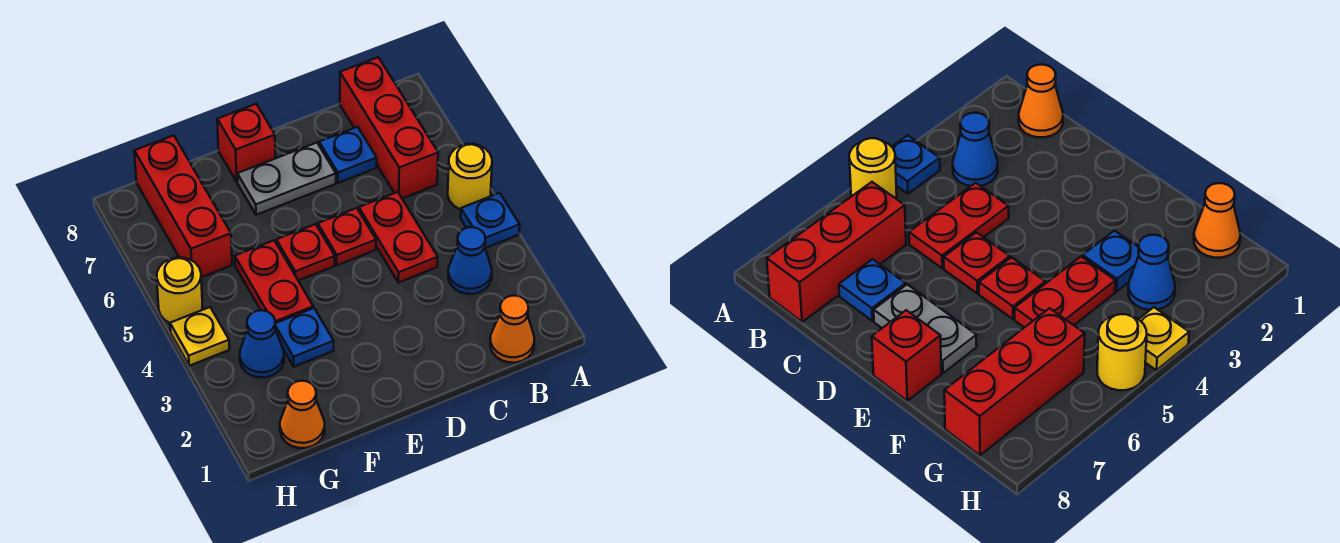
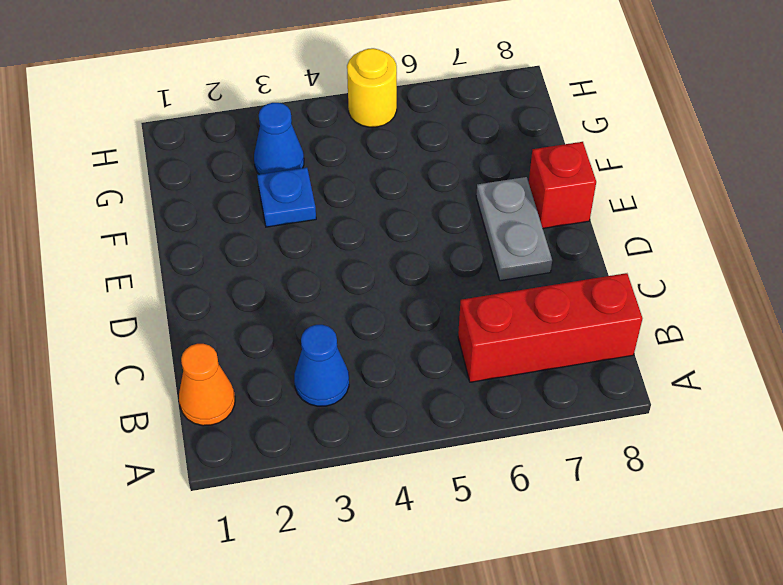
none -> blue 1x1 plate [461,193,520,248]
none -> yellow 1x1 round brick [448,144,492,209]
none -> red 1x2 plate [359,192,438,283]

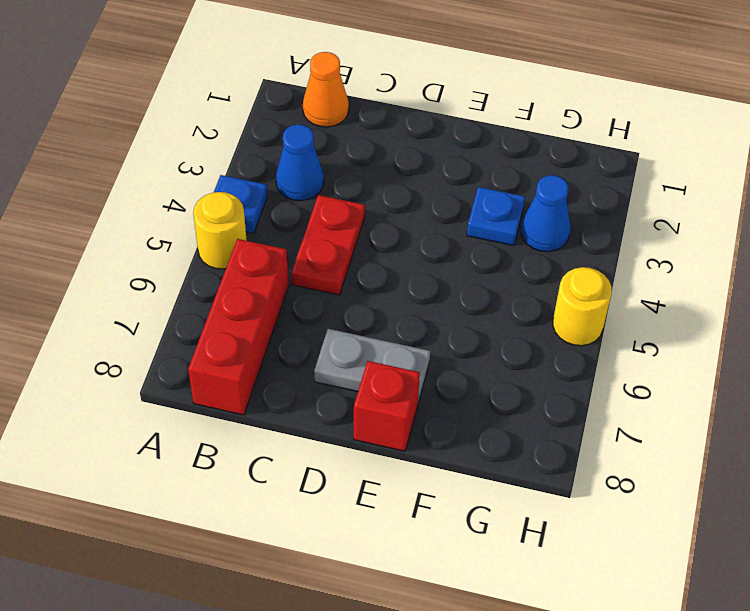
none -> blue 1x1 plate [319,127,377,183]
none -> red 1x1 plate [318,208,376,265]
none -> red 1x1 plate [276,224,335,281]

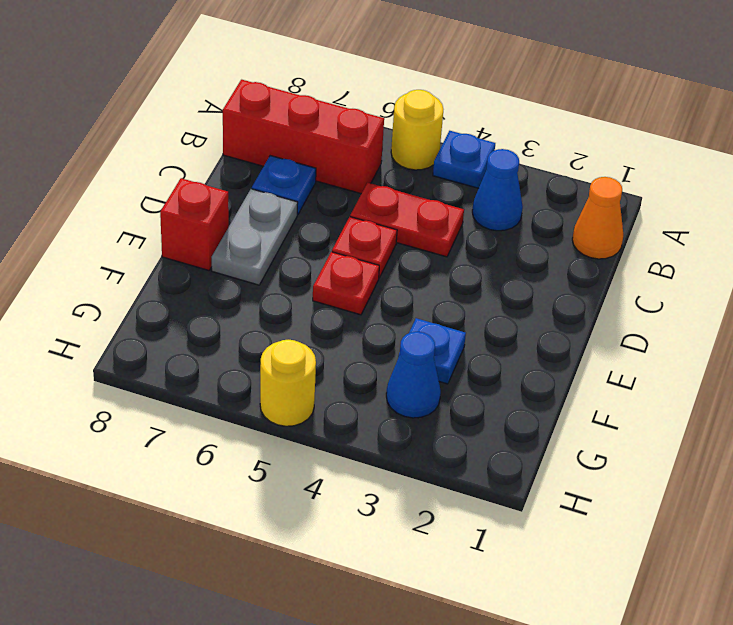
none -> red 1x2 plate [235,241,313,323]
none -> orange 1x1 cone [280,381,325,448]
none -> red 1x3 brick [134,135,232,277]

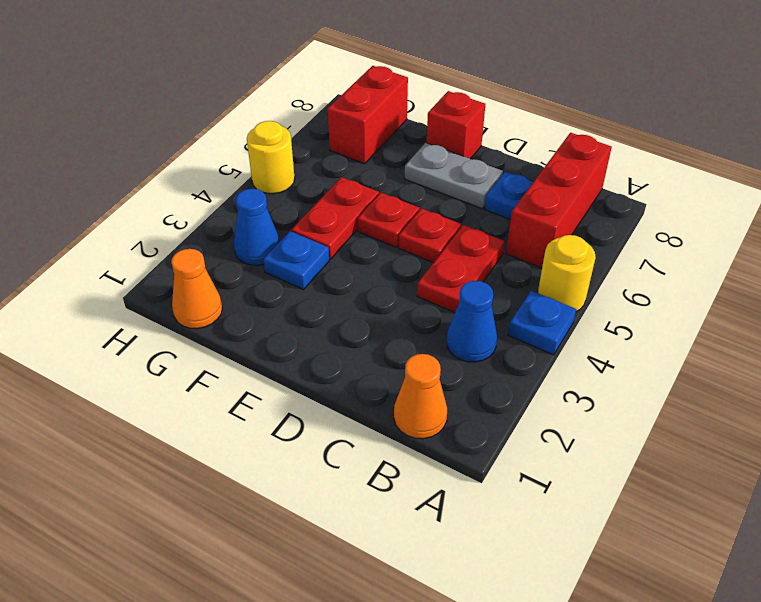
red 1x2 brick [328,66,408,164] -> red 1x3 brick [134,135,232,277]
none -> yellow 1x1 plate [170,307,229,366]

